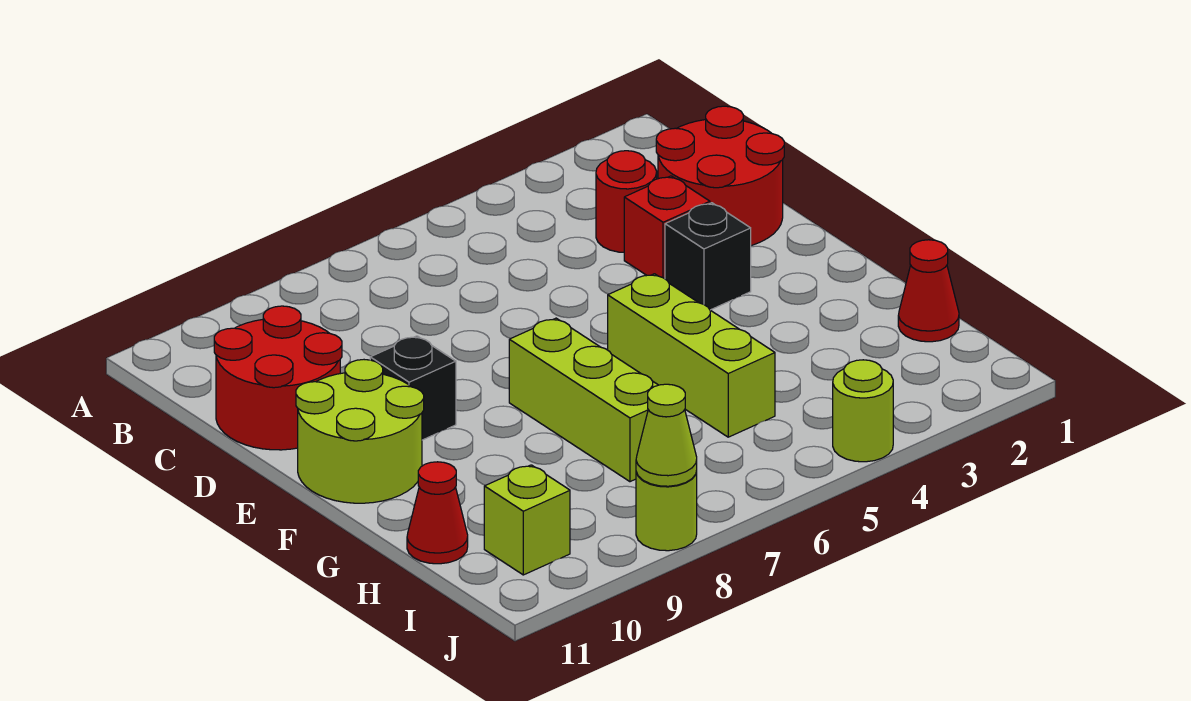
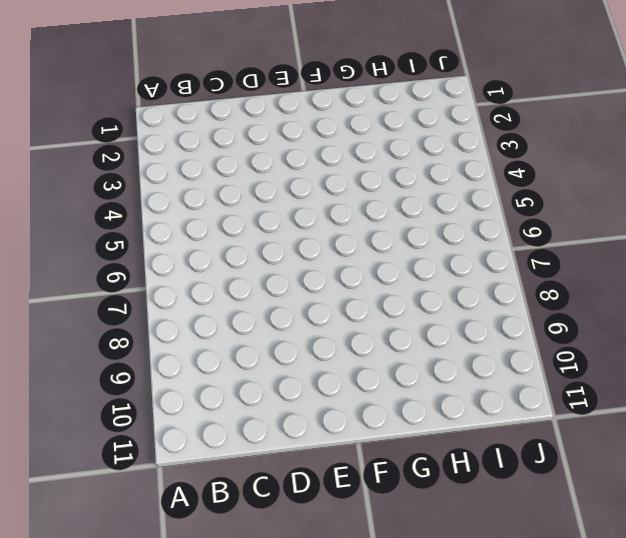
none -> red 2x2 round brick [656,106,784,246]
none -> red 1x1 round brick [596,151,657,252]
none -> red 2x2 round brick [214,306,342,450]

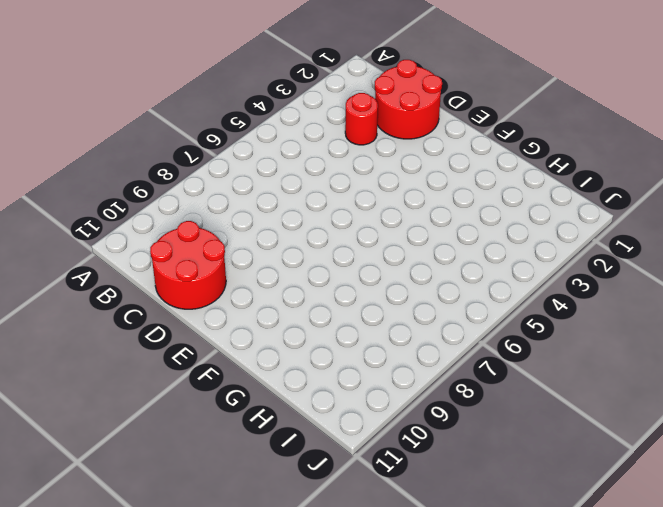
none -> red 1x1 brick [624,176,710,279]
none -> black 1x1 brick [665,203,751,310]
none -> black 1x1 brick [370,336,456,440]

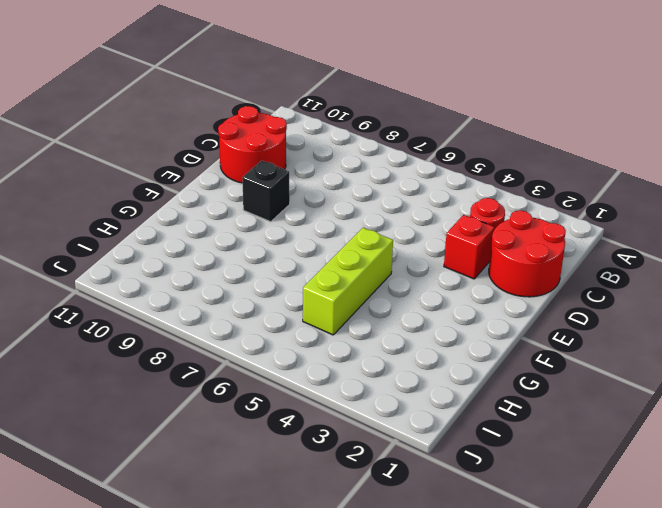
none -> black 1x1 brick [665,203,751,310]
none -> lime 2x2 round brick [296,360,424,503]
none -> lime 1x3 brick [509,318,658,482]

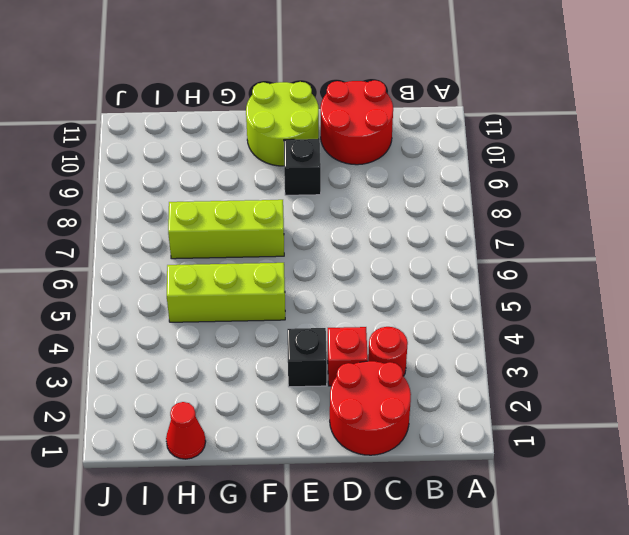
none -> red 1x1 cone [407,462,468,564]
none -> lime 1x1 brick [484,465,570,575]
none -> lime 1x1 round brick [833,360,893,462]

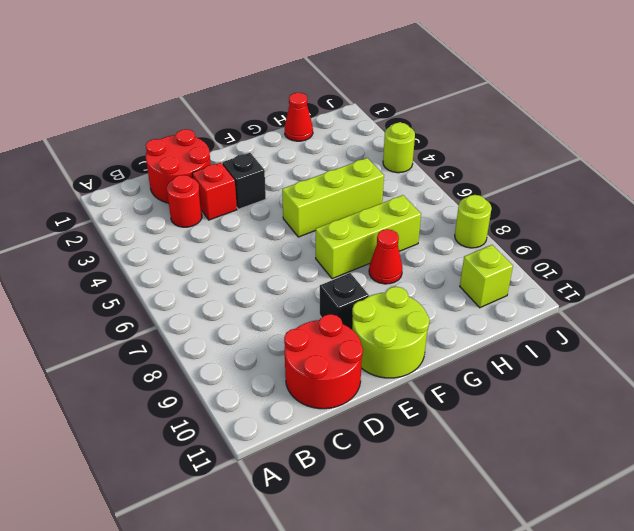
red 1x1 cone [369,229,402,284] -> red 1x1 cone moved to [407,462,468,564]
none -> lime 1x1 cone [636,384,697,486]

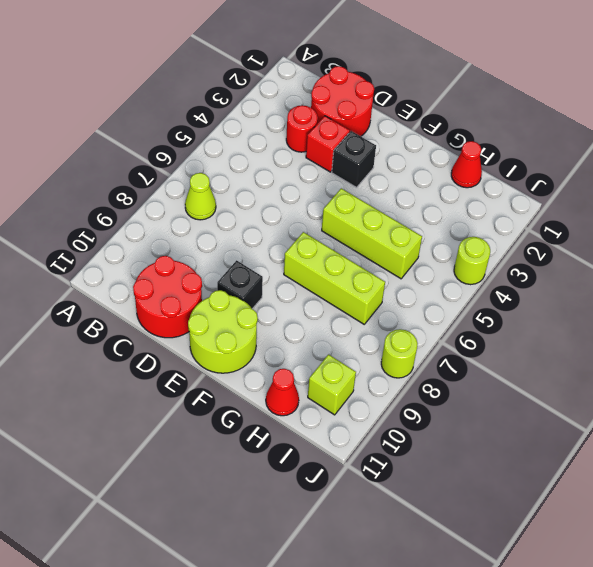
lime 1x1 cone [185,173,216,220] -> lime 1x1 cone moved to [636,384,697,486]

